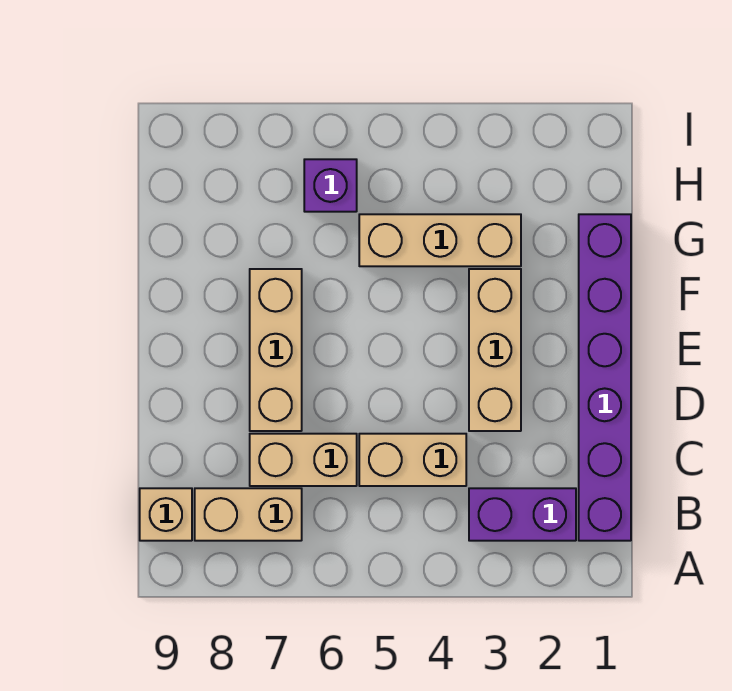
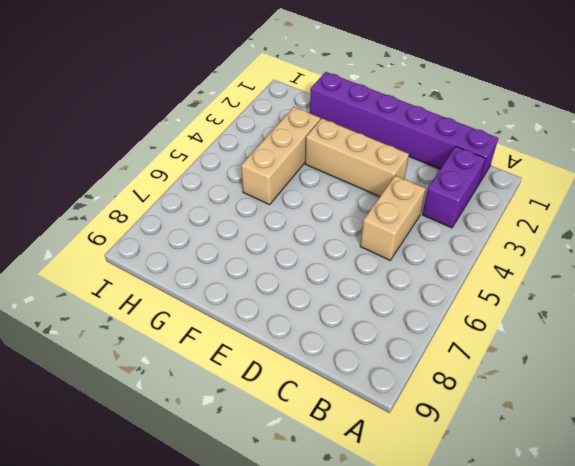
none -> tan 1x2 brick [195,488,302,541]
none -> tan 1x1 brick [140,488,192,541]

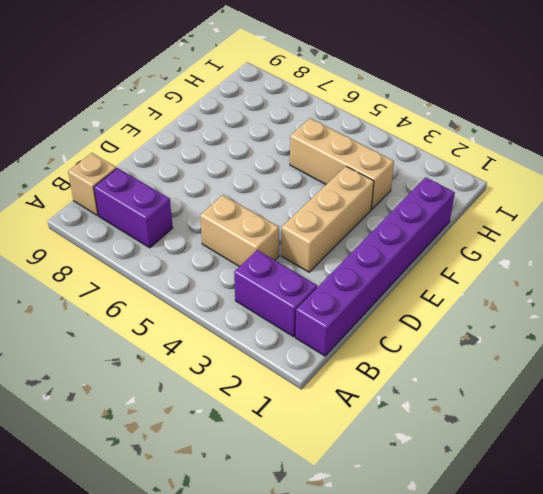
purple 1x2 brick [94,168,173,248] -> tan 1x2 brick [195,488,302,541]
none -> tan 1x2 brick [250,434,357,486]
none -> tan 1x3 brick [250,269,302,431]

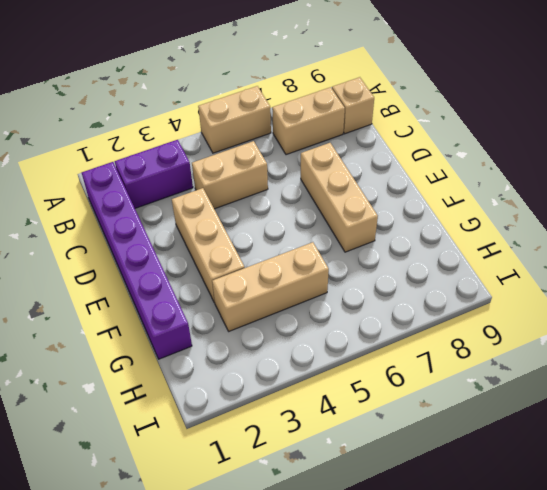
tan 1x2 brick [198,86,271,153] -> tan 1x2 brick moved to [250,434,357,486]
none -> purple 1x1 brick [304,159,357,212]

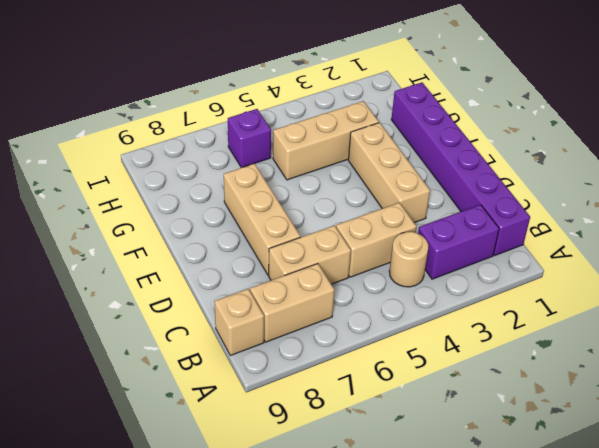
tan 1x1 round brick [389,232,428,287] -> none

